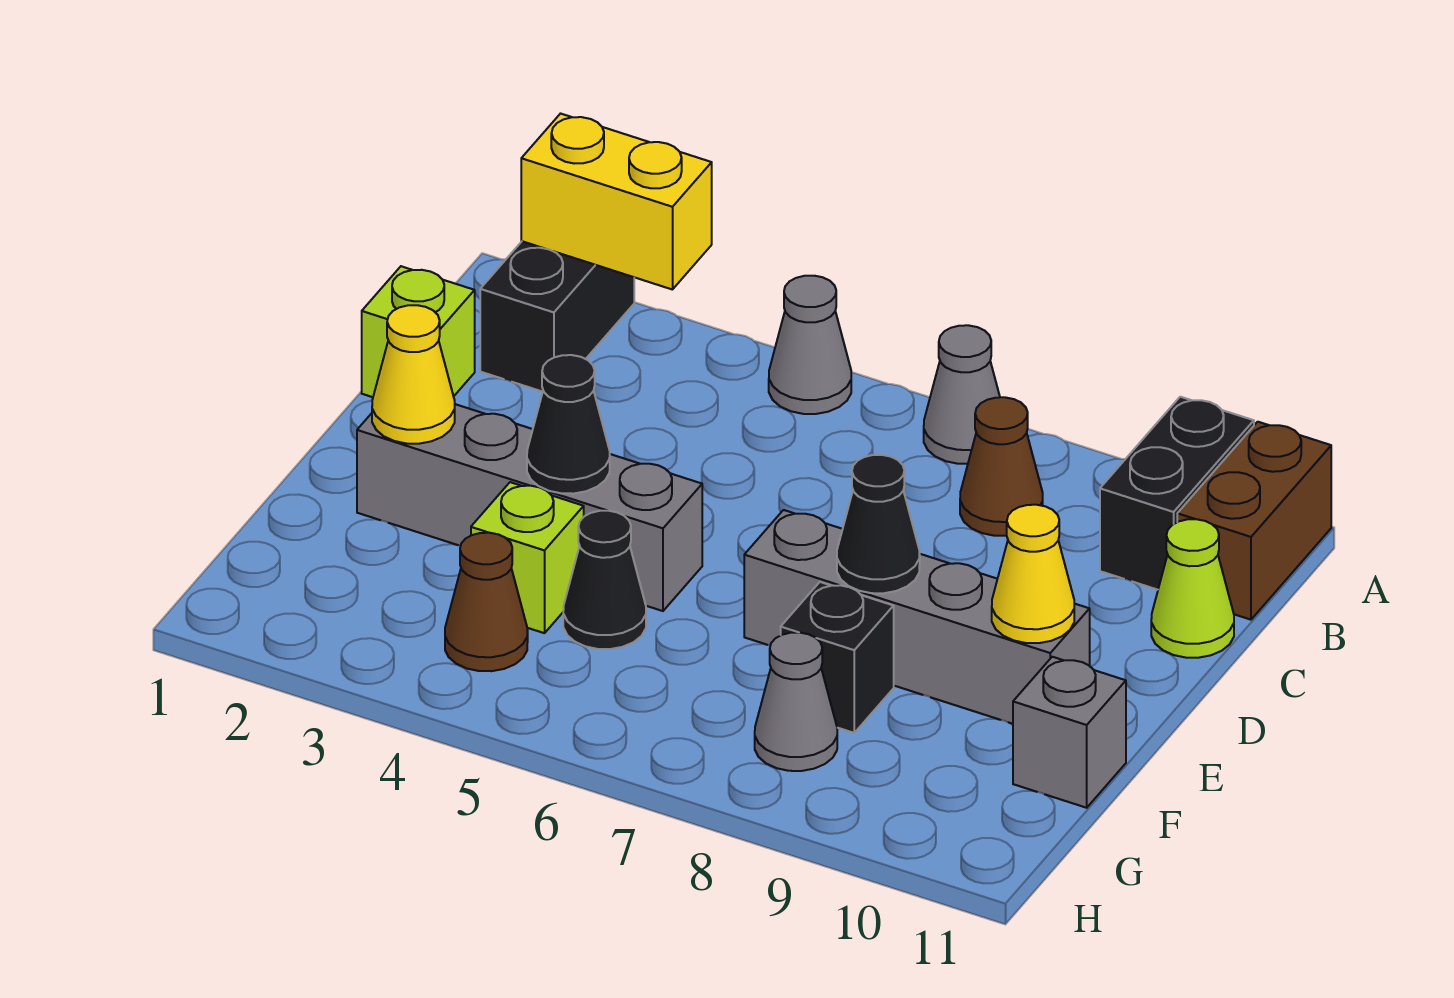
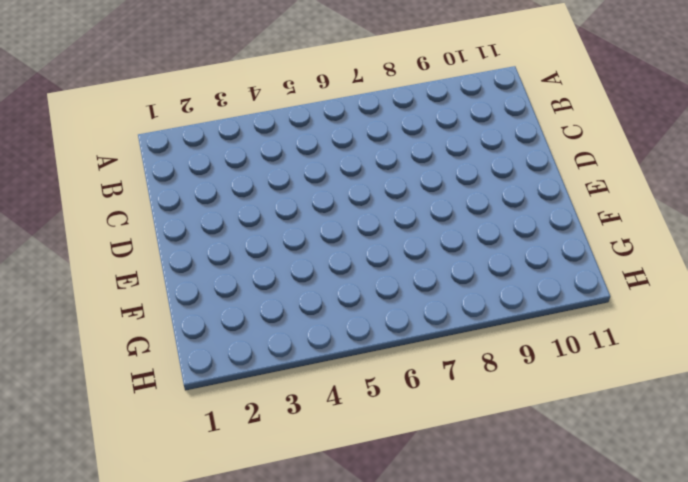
none -> black 1x2 brick [480,241,634,392]
none -> grey 1x1 cone [769,276,851,414]
none -> grey 1x1 cone [924,325,1000,464]

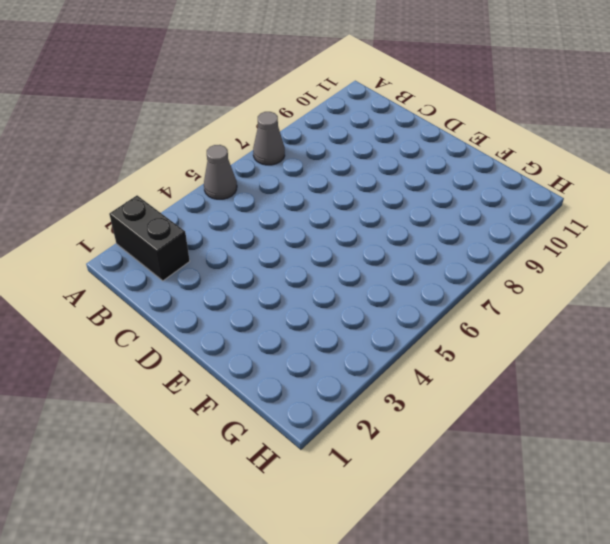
none -> black 1x2 brick [1100,397,1254,590]
none -> brown 1x2 brick [1177,422,1331,620]
none -> brown 1x1 cone [960,397,1043,536]

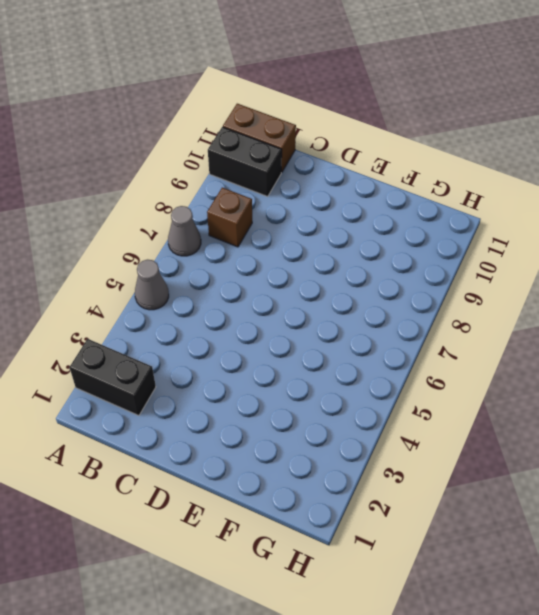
brown 1x1 brick [207,188,252,247] -> brown 1x1 cone [960,397,1043,536]
none -> lime 1x1 brick [362,266,475,397]
none -> lime 1x1 cone [1151,519,1234,658]
none -> grey 1x4 brick [357,404,702,611]

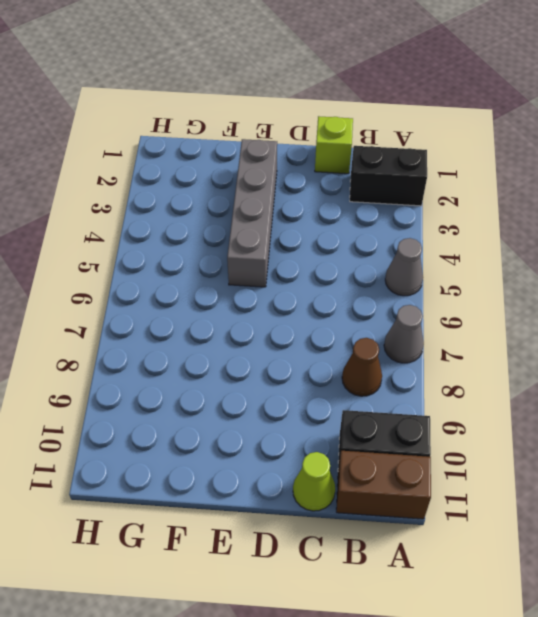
none -> grey 1x4 brick [744,510,1090,724]
none -> lime 1x1 brick [471,482,584,633]
none -> black 1x1 cone [563,511,646,649]

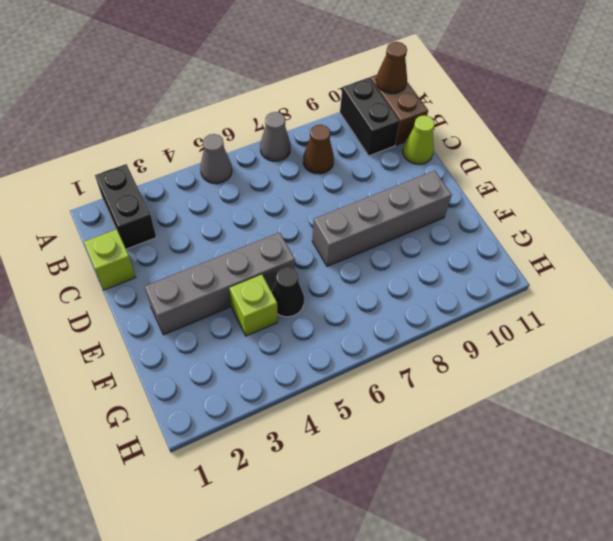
brown 1x1 cone [376,42,407,94] -> brown 1x1 cone moved to [445,533,528,671]
none -> black 1x1 brick [781,582,894,733]
none -> grey 1x1 brick [1013,657,1126,808]
none -> grey 1x1 cone [755,633,837,771]

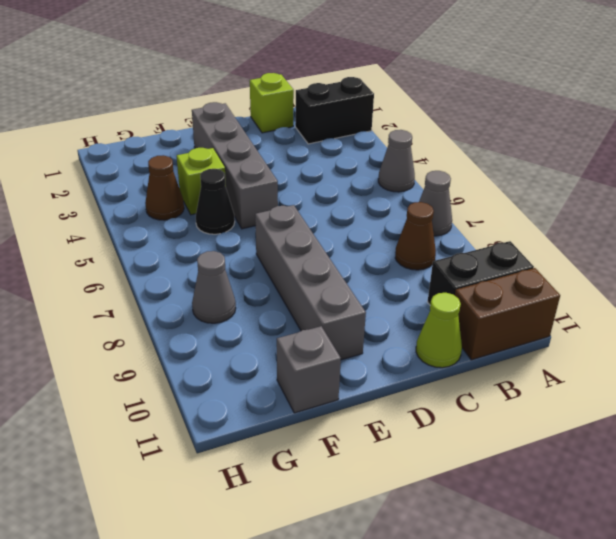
none -> black 1x1 brick [781,582,894,733]
none -> yellow 1x2 brick [521,114,712,290]
none -> yellow 1x1 cone [372,305,455,444]

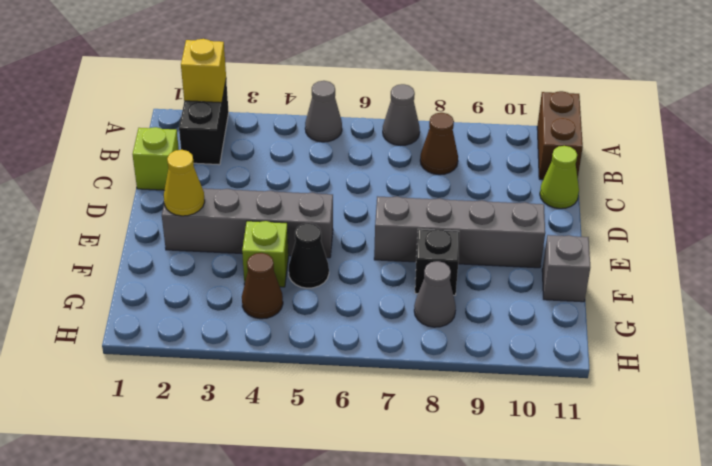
yellow 1x1 brick [181,39,226,103] -> yellow 1x2 brick [521,114,712,290]
none -> black 1x2 brick [1100,397,1254,590]
none -> black 1x1 cone [527,355,610,494]
none -> black 1x1 cone [837,455,920,593]

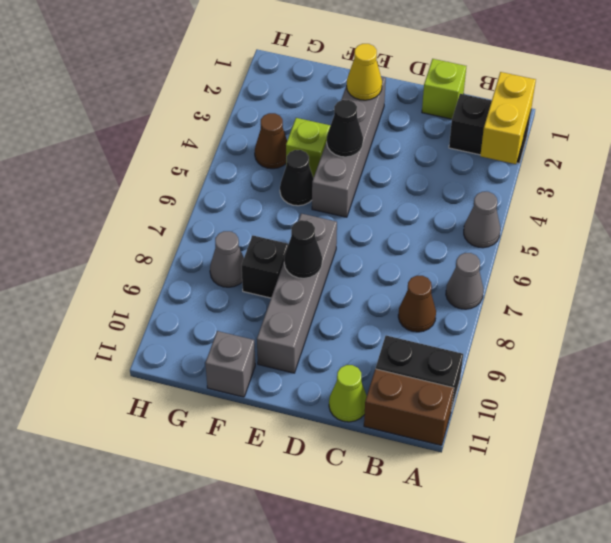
none -> yellow 1x1 cone [992,505,1074,643]

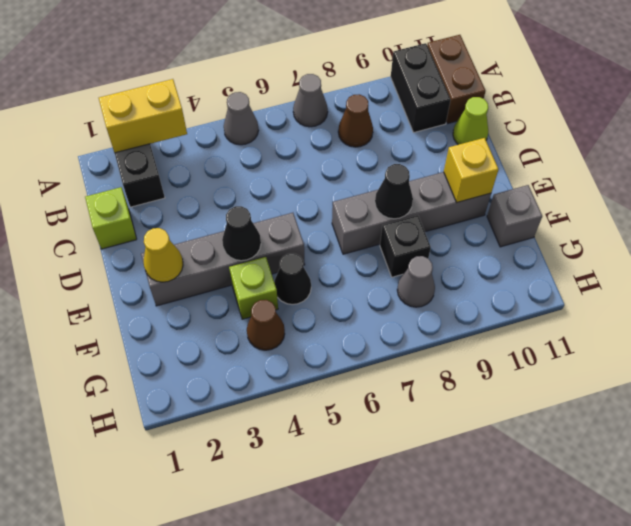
yellow 1x1 brick [444,138,498,203] -> yellow 1x1 cone [992,505,1074,643]

